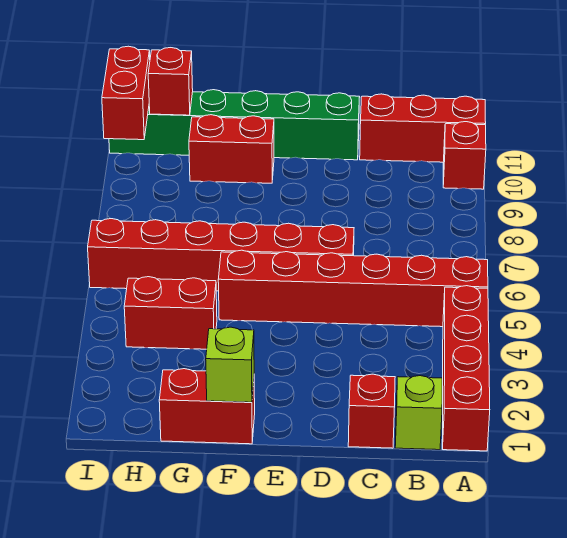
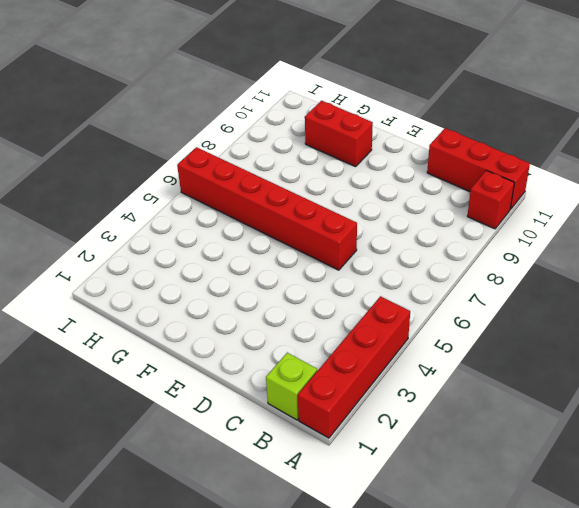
none -> red 1x6 brick [218,250,488,327]
none -> red 1x1 brick [348,374,395,448]
none -> green 1x6 brick [109,90,359,160]

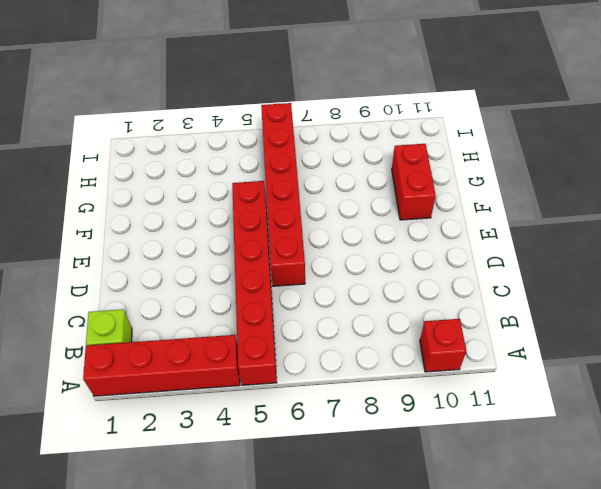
none -> red 1x3 brick [360,94,486,162]
none -> red 1x1 brick [348,374,395,448]
none -> green 1x6 brick [109,90,359,160]

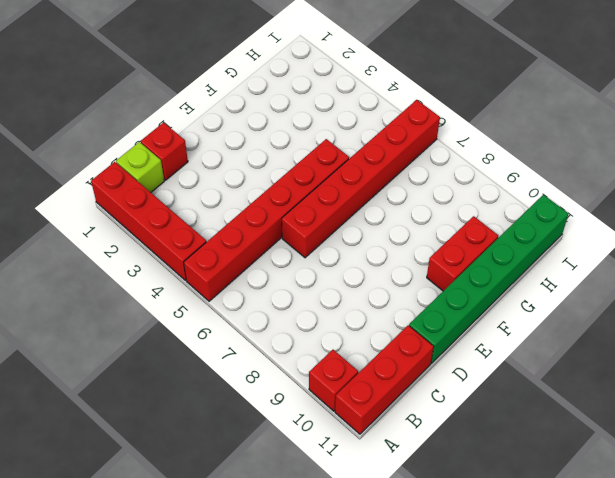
none -> red 1x2 brick [159,369,255,444]
none -> red 1x2 brick [124,277,217,349]
none -> lime 1x1 brick [206,327,254,402]

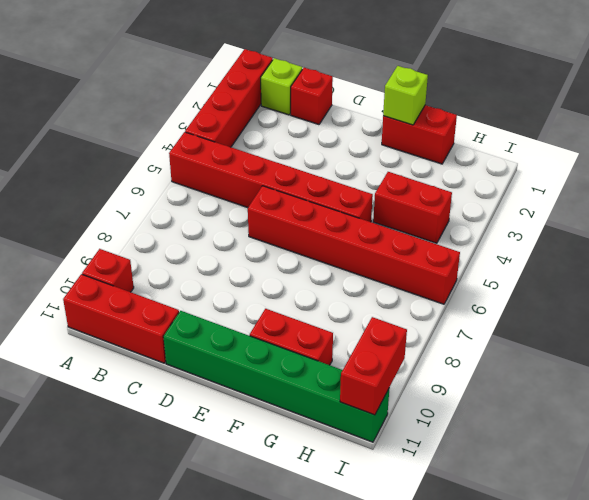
none -> red 1x1 brick [148,48,193,115]

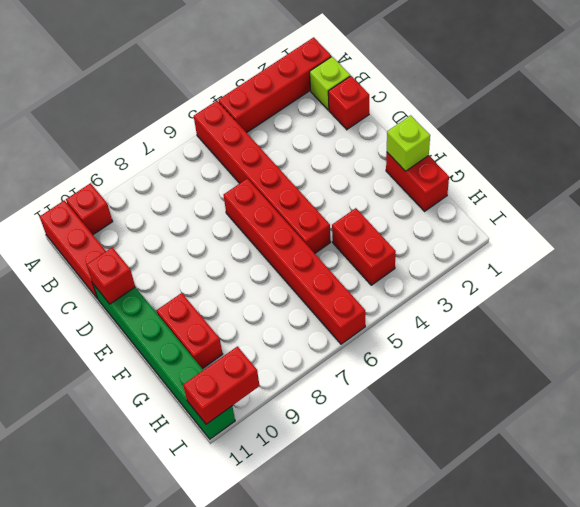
red 1x1 brick [86,247,135,304] -> red 1x1 brick moved to [148,48,193,115]

